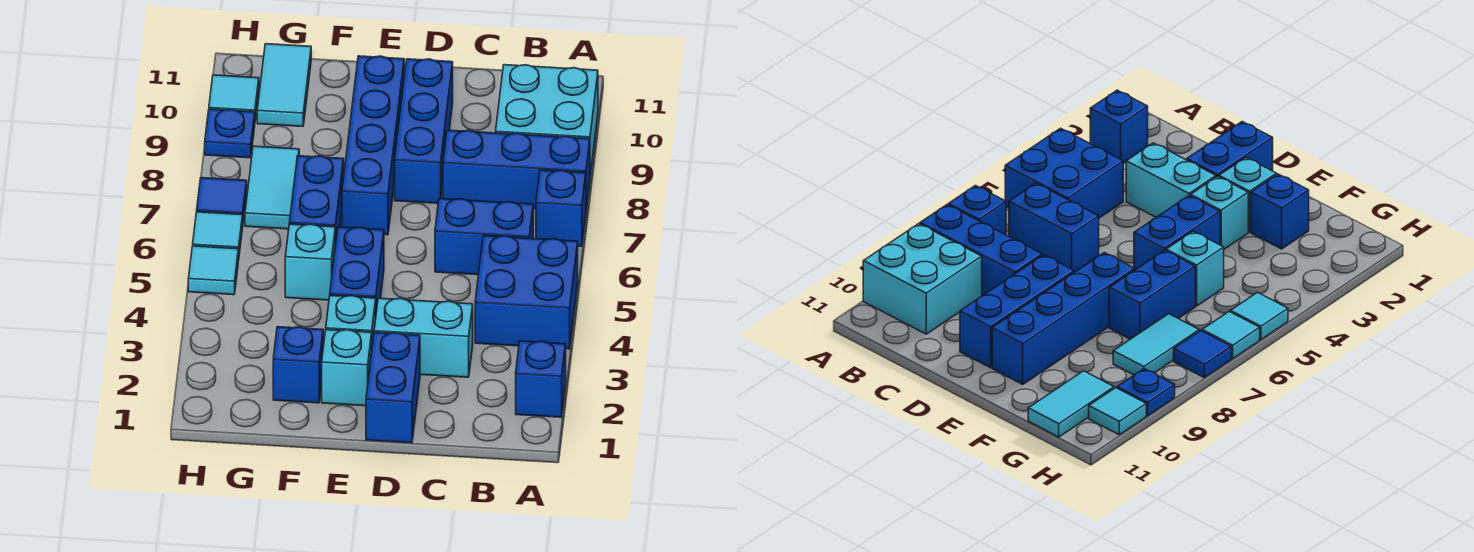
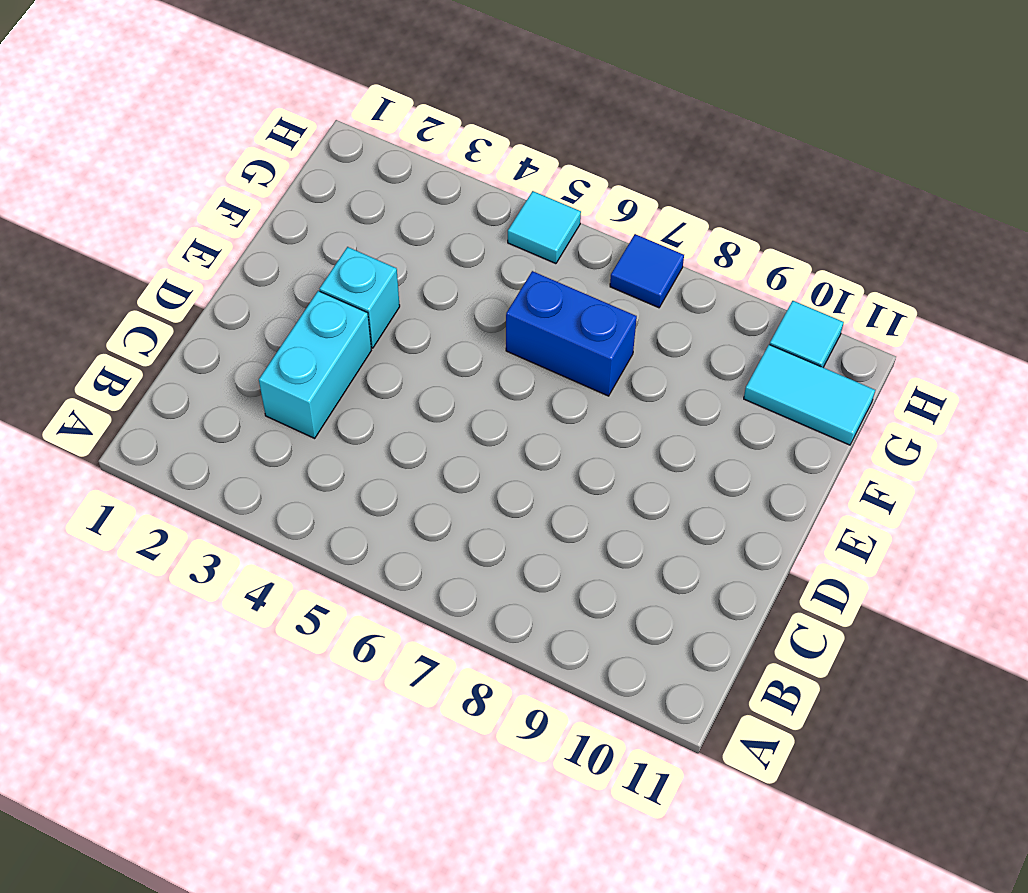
none -> blue 1x1 brick [516,341,566,417]
none -> blue 2x2 brick [475,236,578,349]
none -> blue 1x1 brick [536,170,586,246]

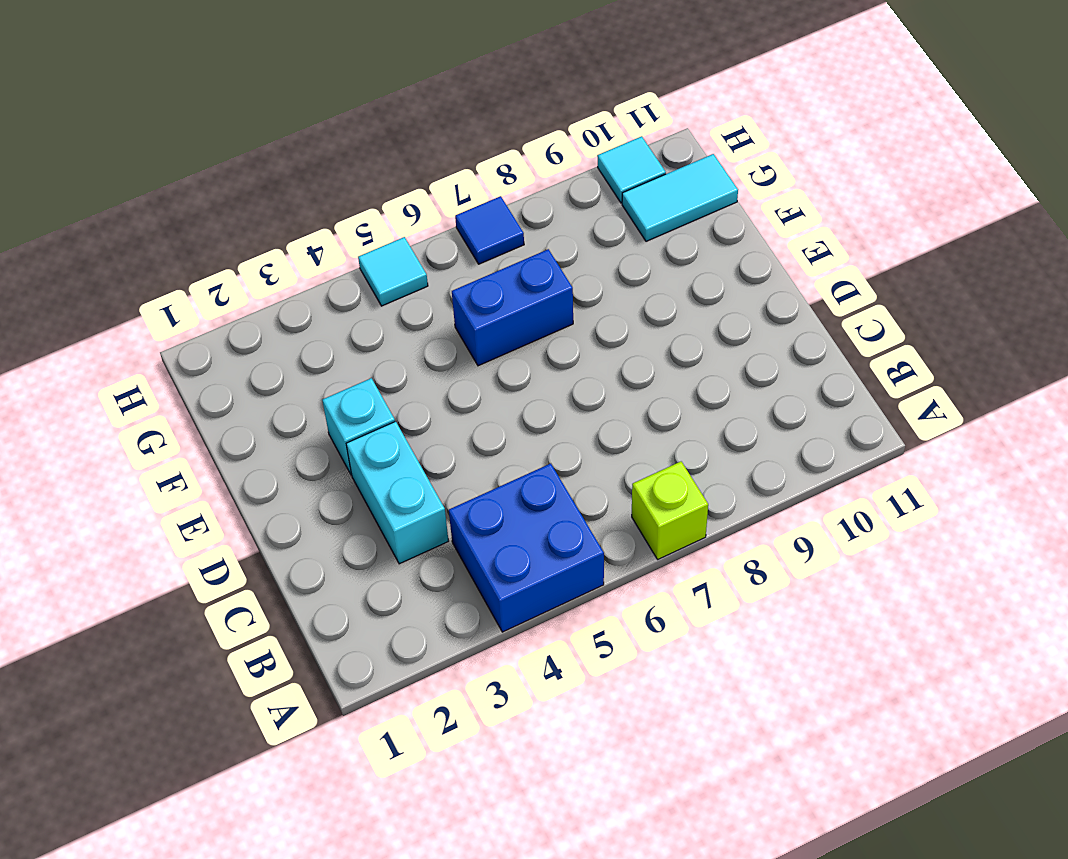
lime 1x1 brick [632,462,708,559] -> blue 1x1 brick [536,170,586,246]
none -> blue 1x1 brick [516,341,566,417]
none -> blue 1x3 brick [443,130,590,209]
none -> cyan 2x2 brick [496,65,598,175]

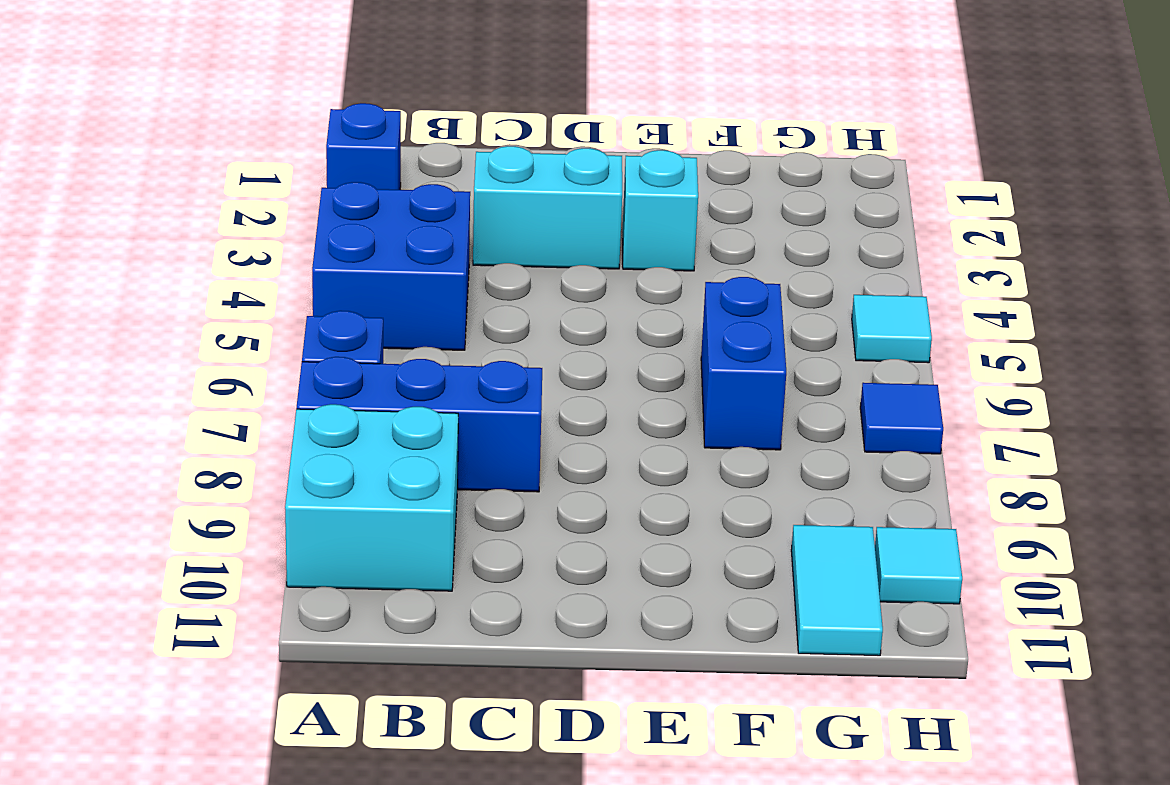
none -> blue 1x2 brick [435,199,533,275]
none -> blue 1x2 brick [366,333,420,443]
none -> blue 1x3 brick [395,59,453,203]

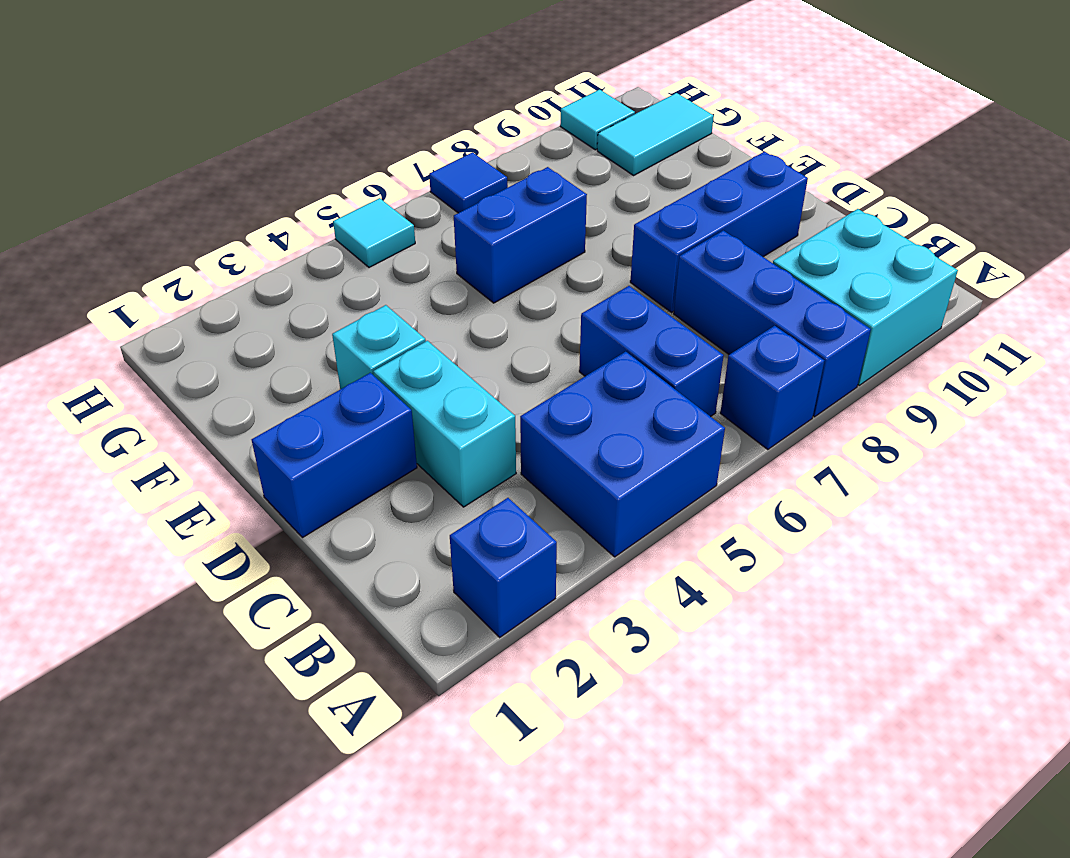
none -> cyan 1x1 brick [322,330,372,406]
none -> blue 1x2 brick [330,227,384,312]
none -> blue 1x4 brick [342,56,404,235]

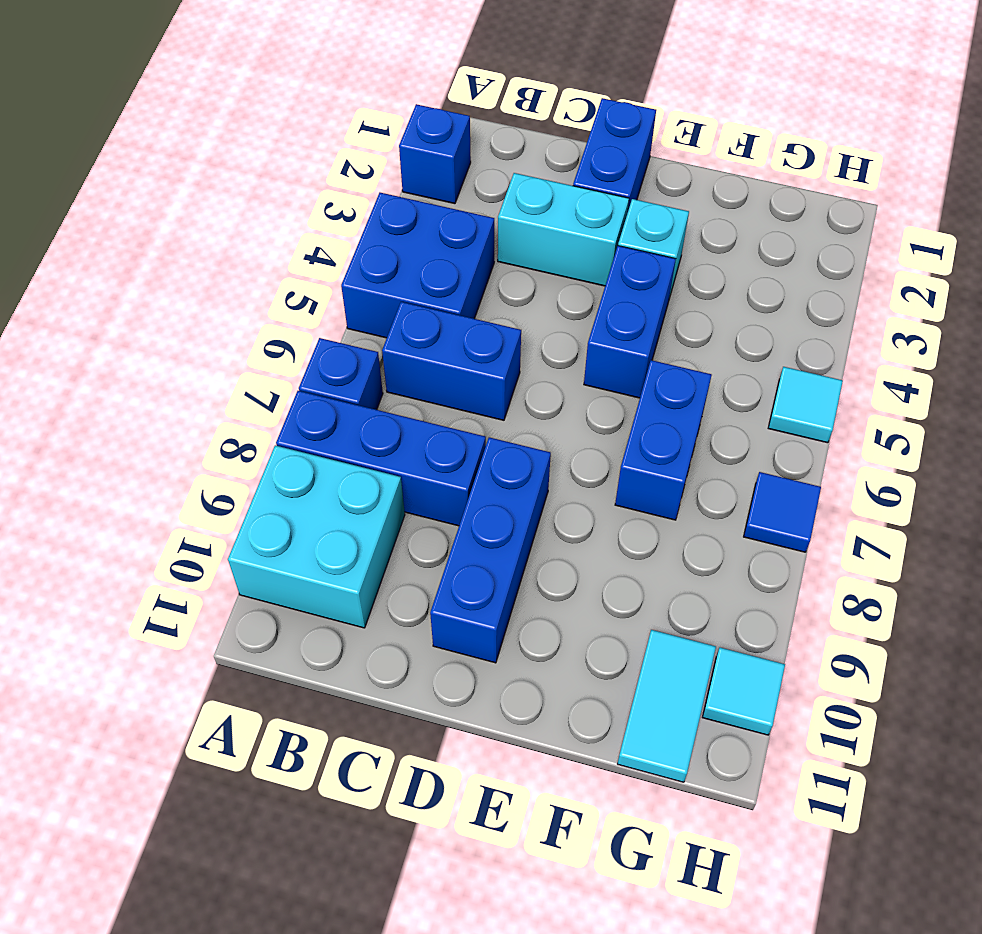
none -> cyan 1x1 brick [322,330,372,406]
none -> blue 1x4 brick [342,56,404,235]
none -> blue 1x1 brick [273,327,323,403]

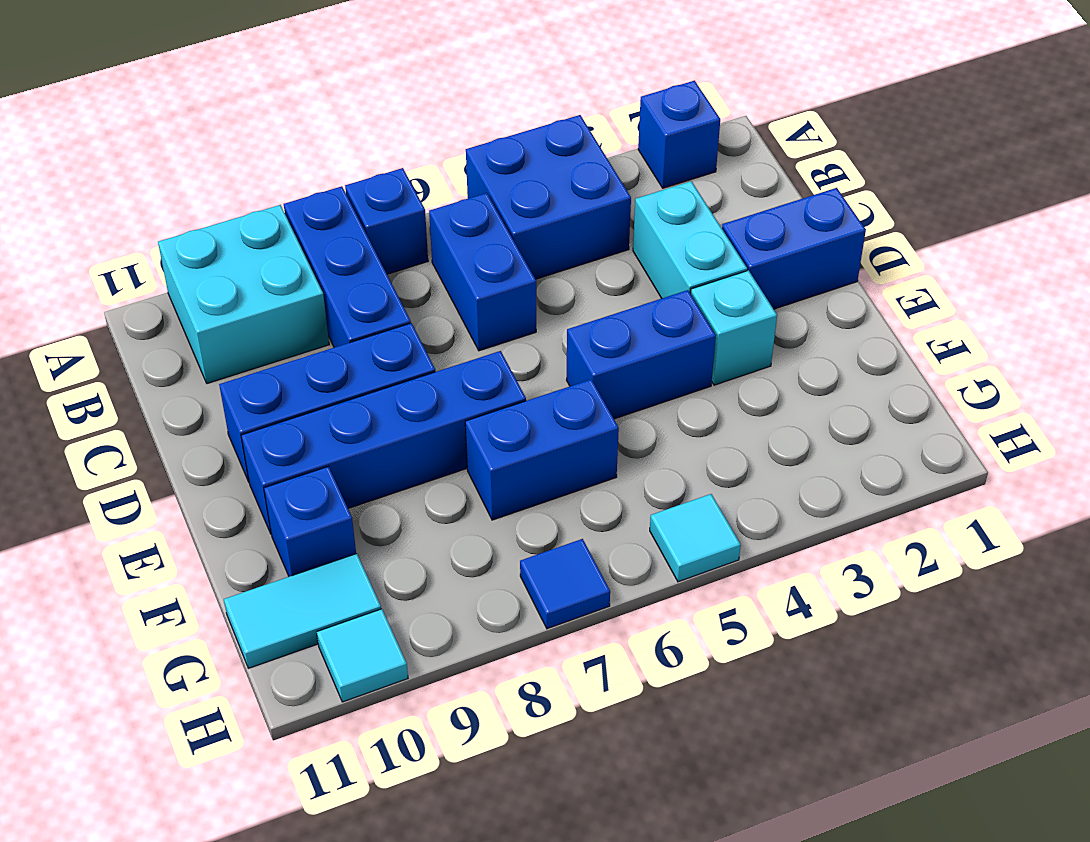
blue 1x1 brick [264,466,356,577] -> blue 1x1 brick moved to [273,327,323,403]
none -> cyan 1x1 brick [322,330,372,406]
none -> cyan 1x1 brick [285,224,335,300]
none -> cyan 1x2 tile [245,146,299,229]

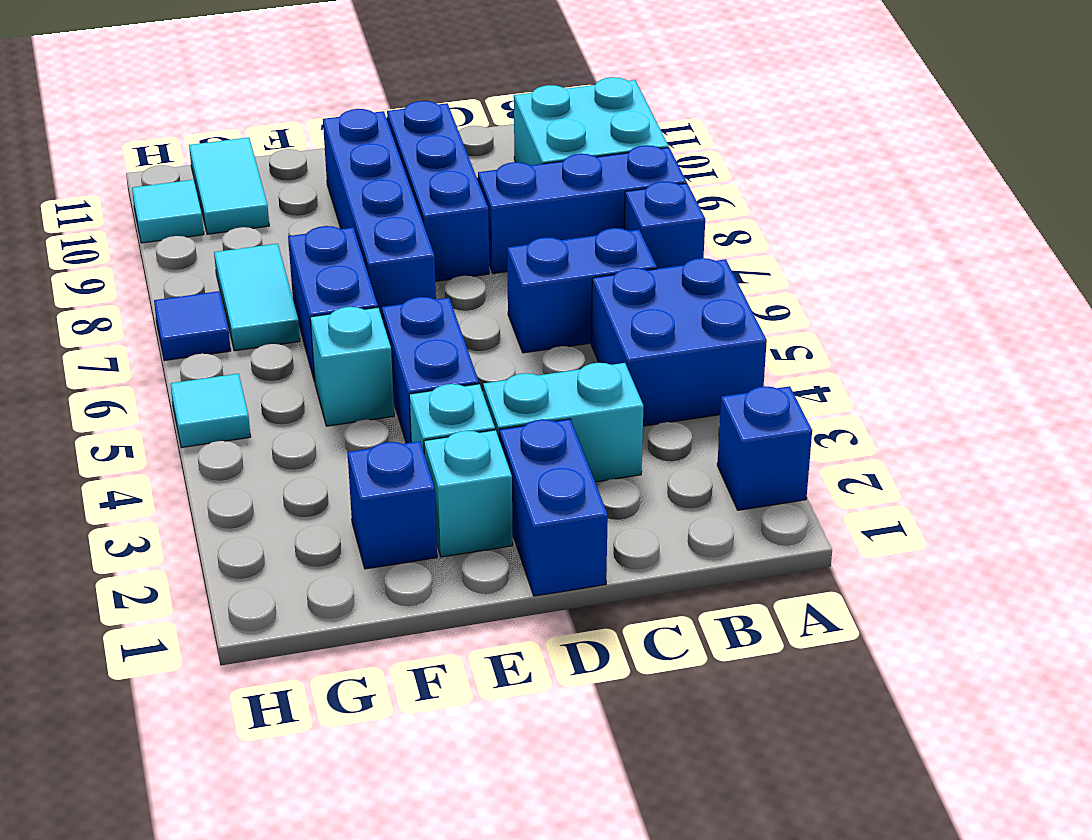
none -> cyan 1x1 tile [193,212,243,260]
none -> blue 1x1 plate [205,109,255,158]

